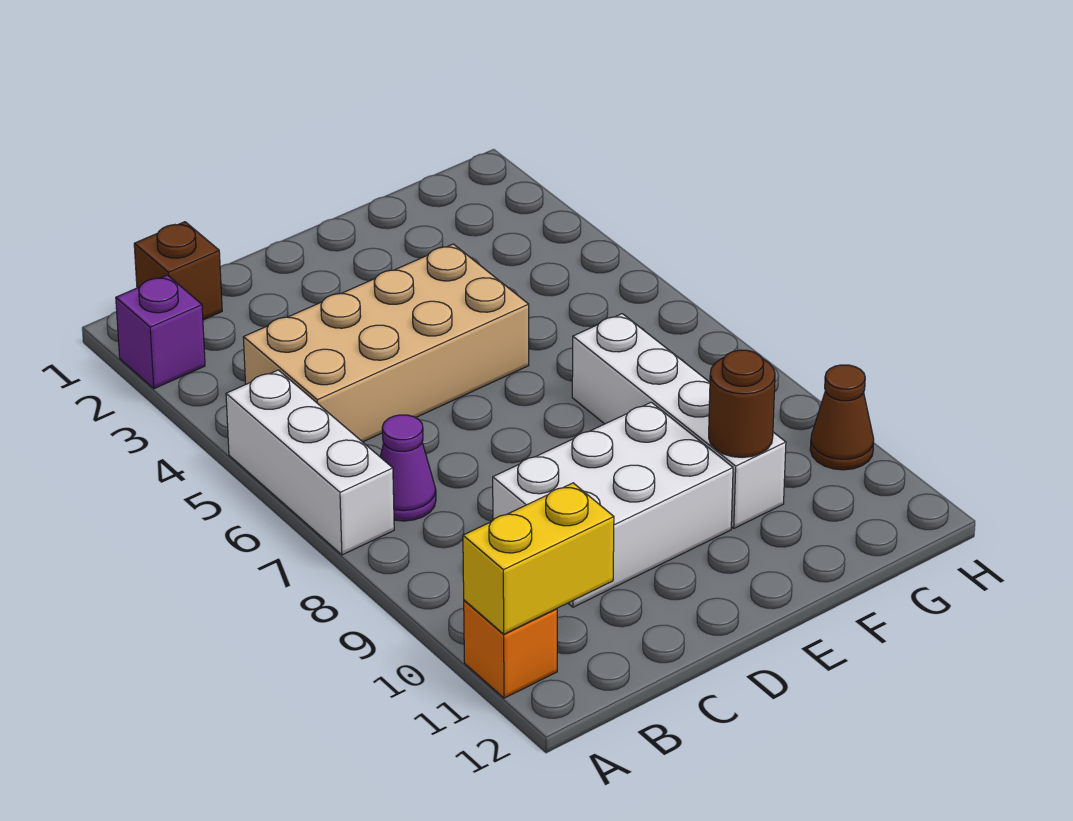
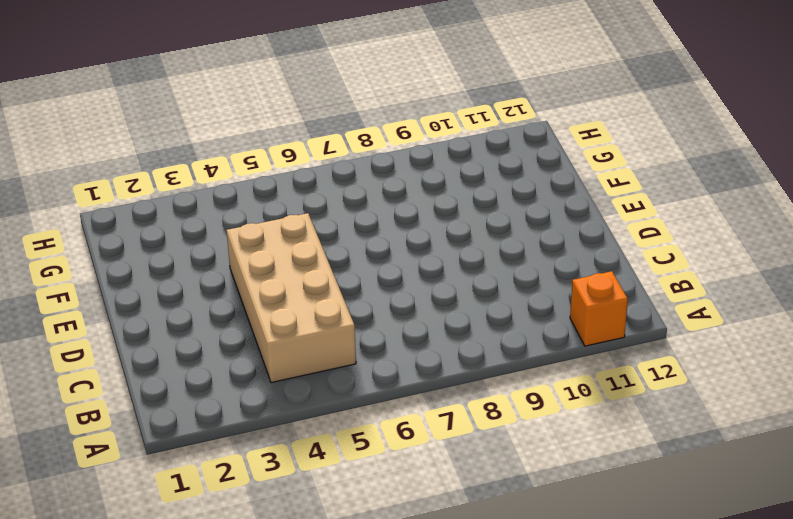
none -> purple 1x1 brick [116,275,205,389]
none -> white 1x3 brick [226,370,394,555]

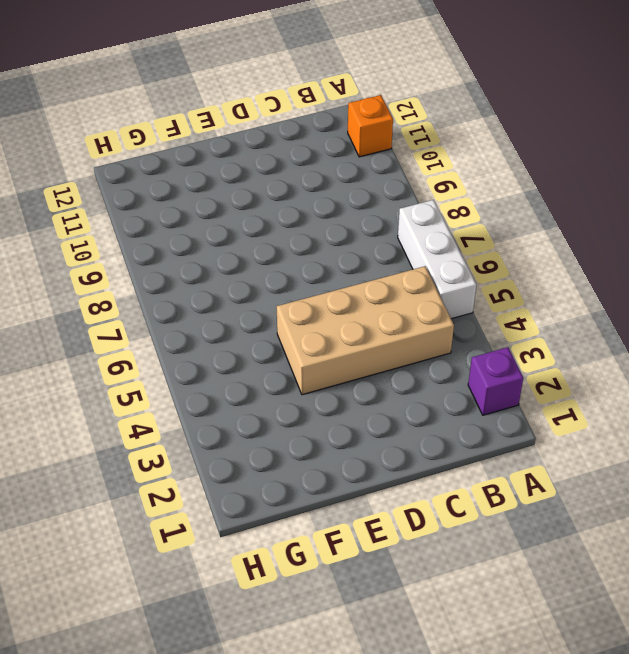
none -> brown 1x1 brick [134,222,222,320]
none -> purple 1x1 cone [380,415,436,521]

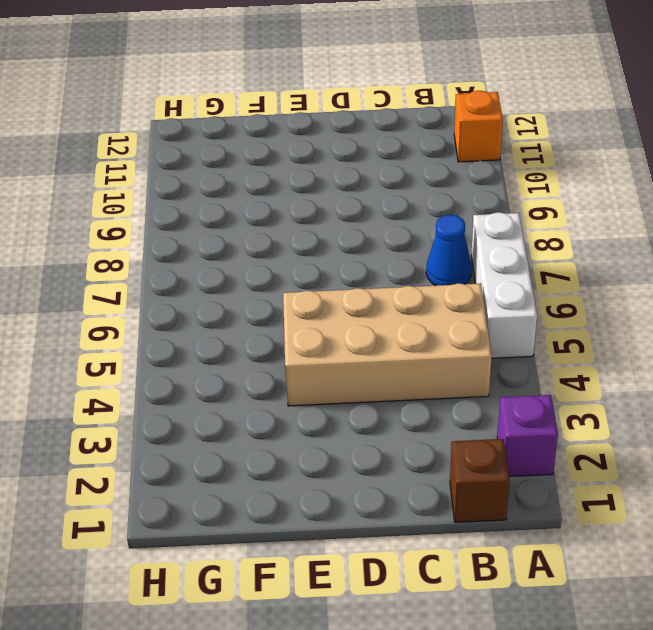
blue 1x1 cone [426,215,472,286] -> purple 1x1 cone [380,415,436,521]
none -> white 2x3 brick [493,402,733,607]
none -> white 1x4 brick [572,314,786,528]

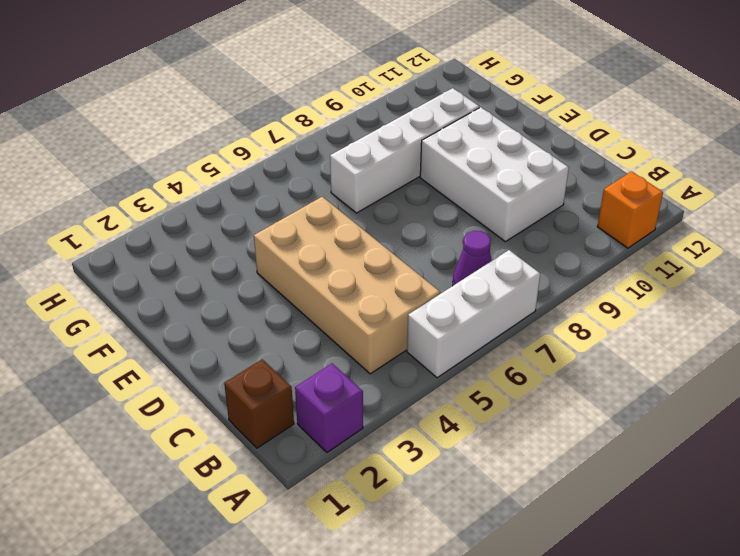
none -> brown 1x1 cone [810,365,874,470]
none -> yellow 1x2 brick [463,483,614,634]

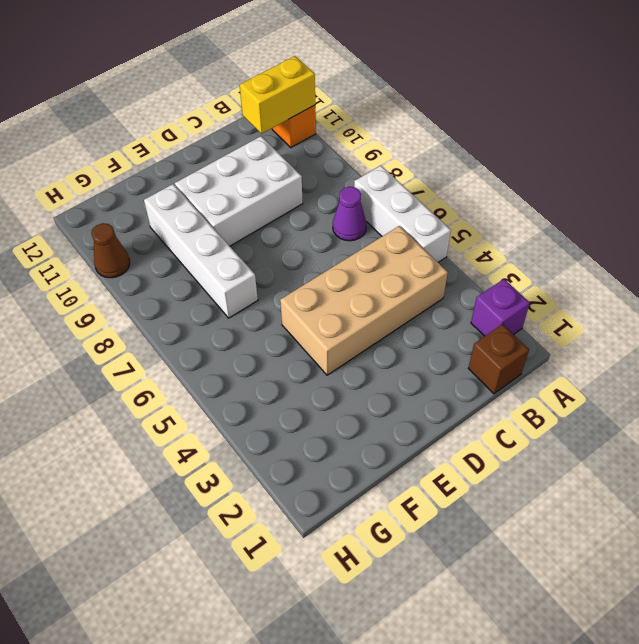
none -> brown 1x1 round brick [709,350,775,458]

